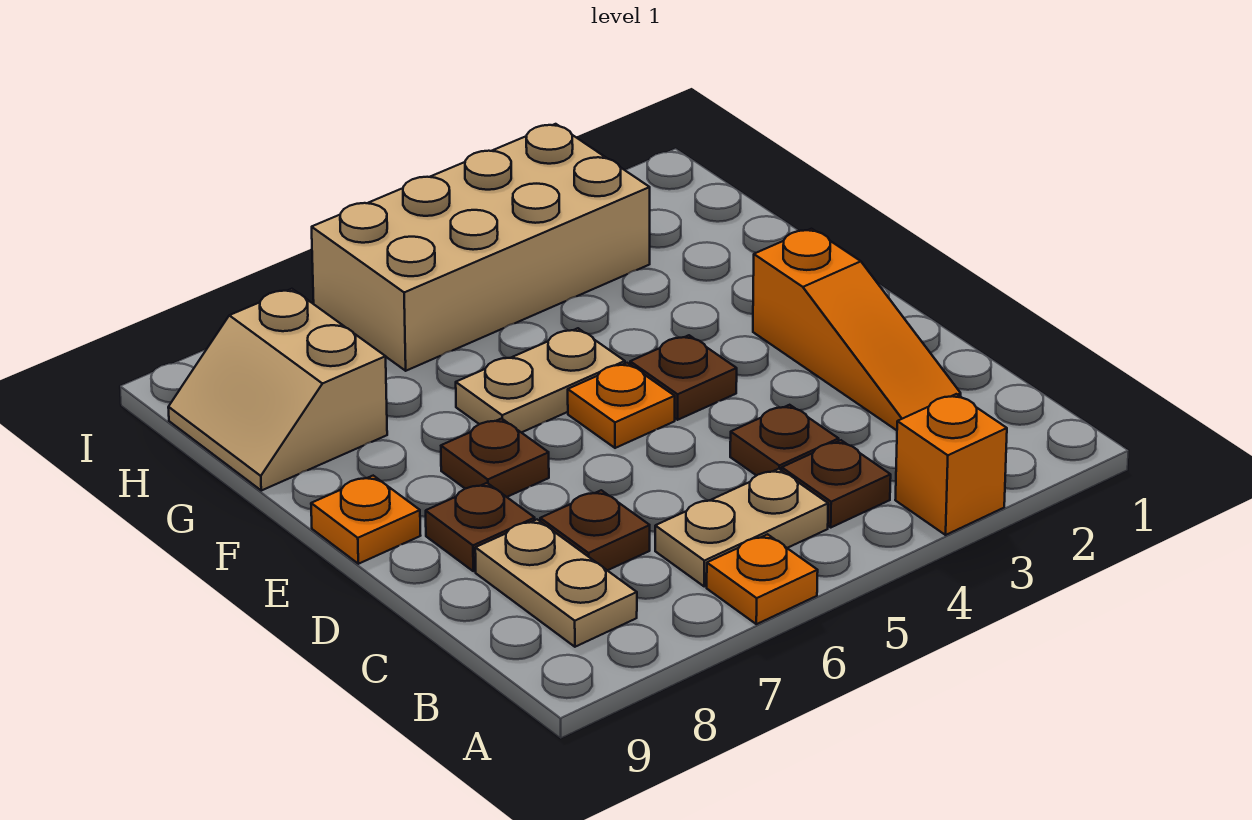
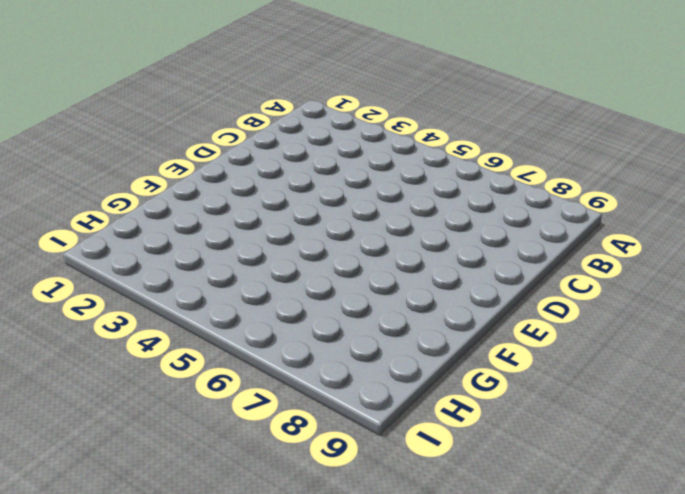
none -> orange 1x1 brick [895,394,1007,535]
none -> orange 1x1 plate [707,534,818,624]
none -> brown 1x1 plate [782,440,891,527]

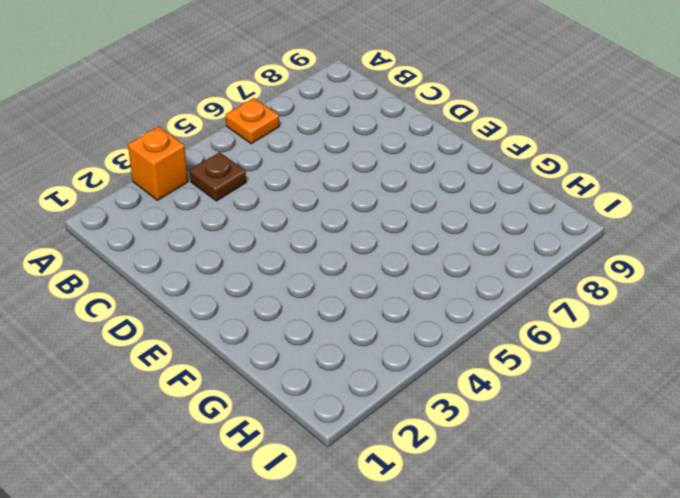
none -> tan 1x2 plate [655,469,828,586]
none -> tan 1x2 plate [475,520,637,647]
none -> orange 1x3 slope [753,229,961,430]

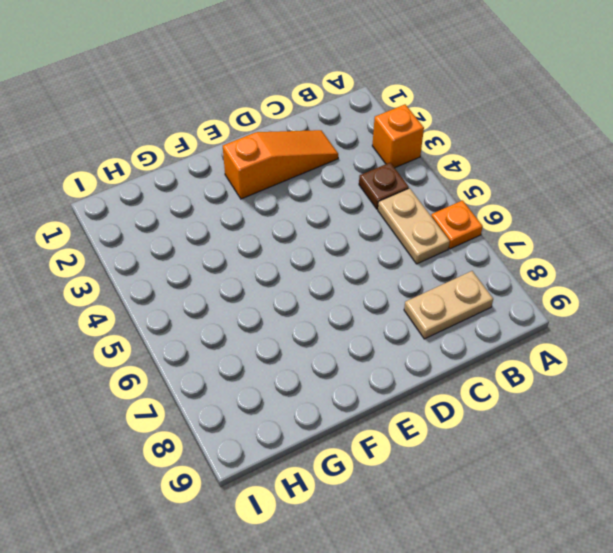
none -> brown 1x1 plate [730,405,839,476]
none -> brown 1x1 plate [540,490,650,570]
none -> brown 1x1 plate [426,483,535,571]

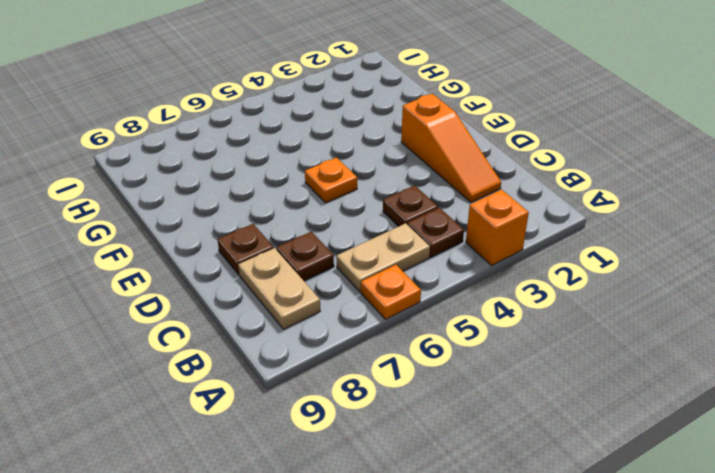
none -> brown 1x1 plate [630,335,737,420]
none -> brown 1x1 plate [441,419,549,497]
none -> orange 1x1 plate [311,476,421,564]

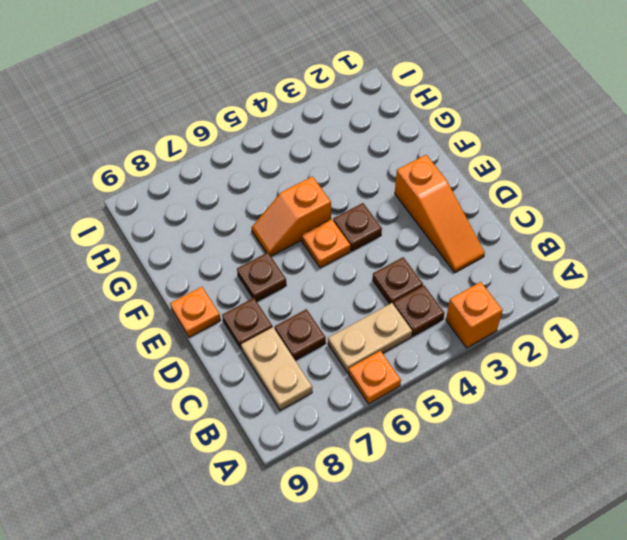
orange 1x2 slope [252,176,331,256] -> tan 1x2 plate [456,328,625,433]
none -> tan 2x2 slope [168,289,387,490]
none -> tan 2x4 brick [312,124,650,371]

